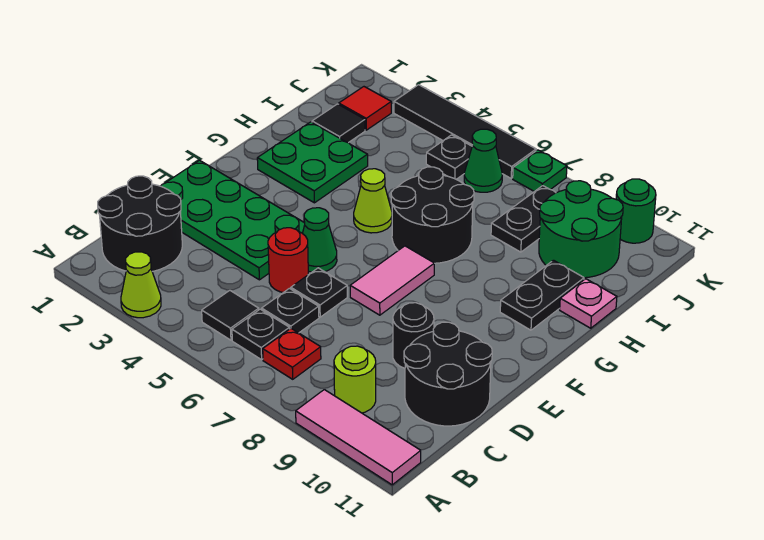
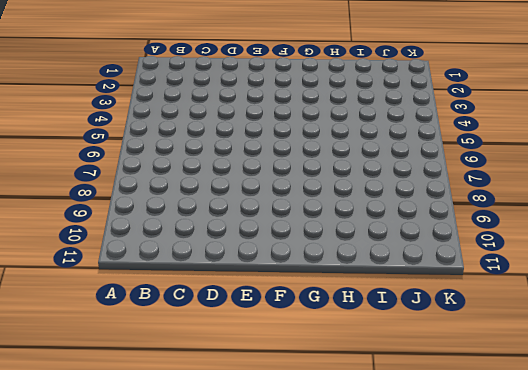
none -> lime 1x1 cone [121,252,161,318]
none -> pink 1x3 tile [296,390,421,485]
none -> black 2x2 round brick [98,176,182,271]

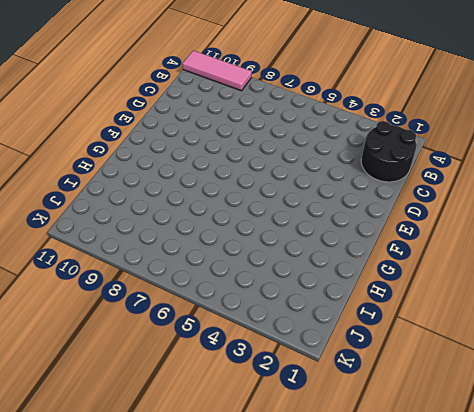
none -> lime 1x1 cone [121,252,161,318]
none -> black 1x1 tile [202,290,259,340]
none -> black 1x1 plate [232,309,289,360]

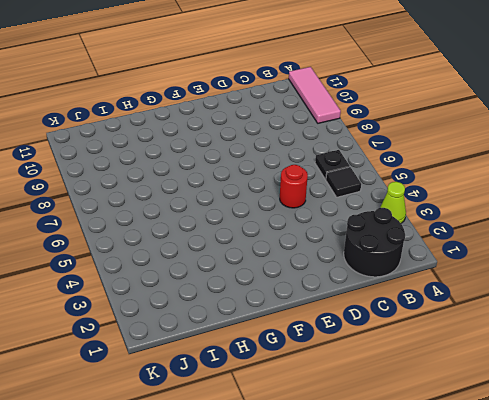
none -> red 1x1 plate [263,329,321,379]
none -> lime 1x1 round brick [334,346,376,413]
none -> black 1x1 plate [262,288,319,333]

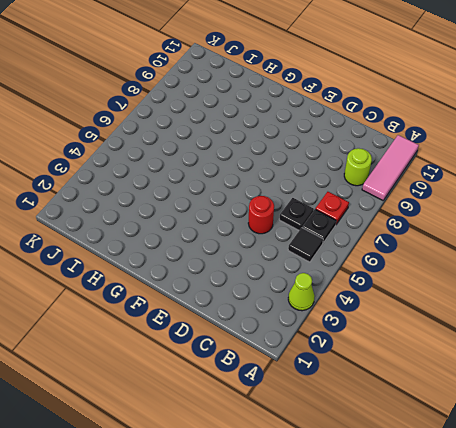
none -> black 2x2 round brick [98,176,182,271]
none -> black 2x2 round brick [404,322,492,426]
none -> green 2x4 plate [161,160,305,280]

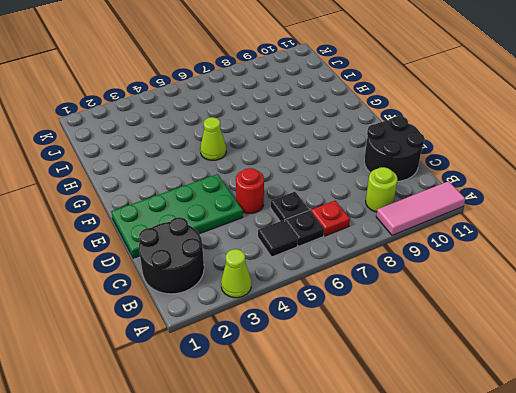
none -> black 1x1 plate [291,268,347,317]
none -> black 1x1 round brick [393,303,434,368]
none -> green 1x1 cone [302,208,337,272]

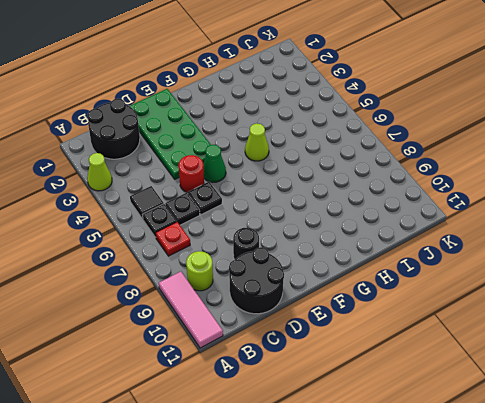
none -> pink 1x2 tile [350,246,434,315]
none -> green 2x2 plate [257,122,368,203]
none -> black 2x2 round brick [391,167,474,263]

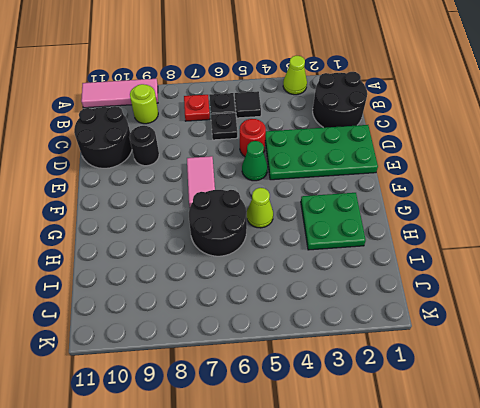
none -> black 1x1 plate [291,268,347,317]
none -> black 1x2 plate [500,260,584,330]
none -> pink 1x1 plate [560,279,617,328]

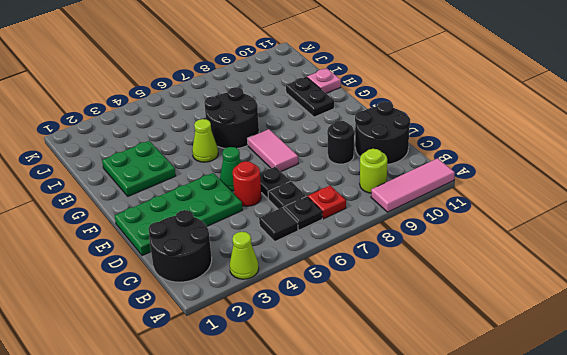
none -> black 1x1 tile [312,104,365,143]
none -> black 1x2 plate [491,186,556,252]
none -> green 2x2 round brick [539,181,623,278]

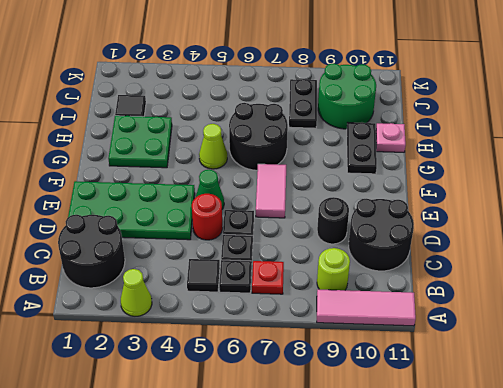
none -> red 1x1 tile [339,87,391,130]
none -> black 1x1 plate [426,135,472,179]
none -> green 1x1 cone [464,129,502,192]

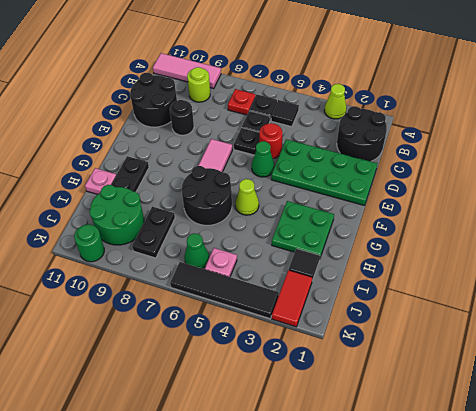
red 1x2 tile [272,270,312,327] -> red 1x1 tile [339,87,391,130]
pink 1x1 plate [205,248,237,277] -> black 1x1 plate [426,135,472,179]
none -> green 1x1 plate [513,150,567,192]

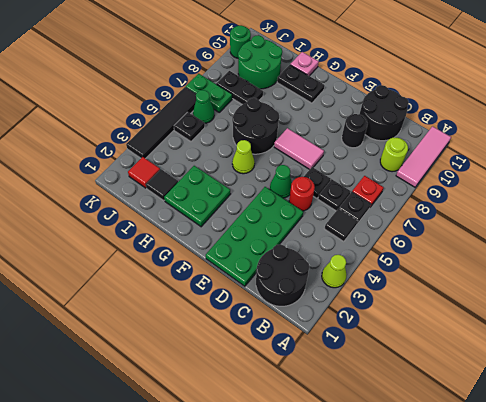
green 1x2 plate [186,74,232,112] -> green 1x1 plate [513,150,567,192]

